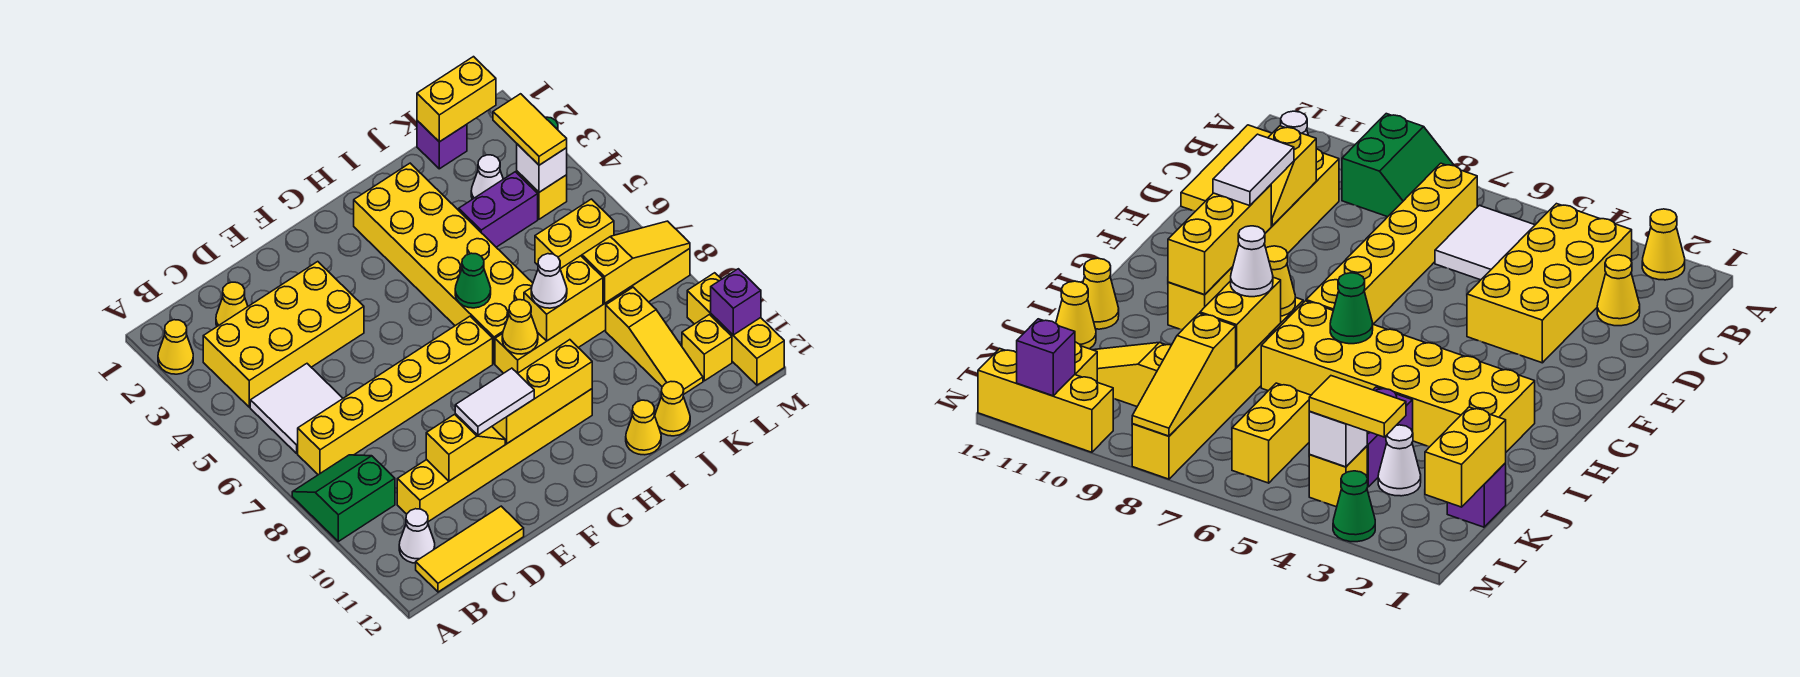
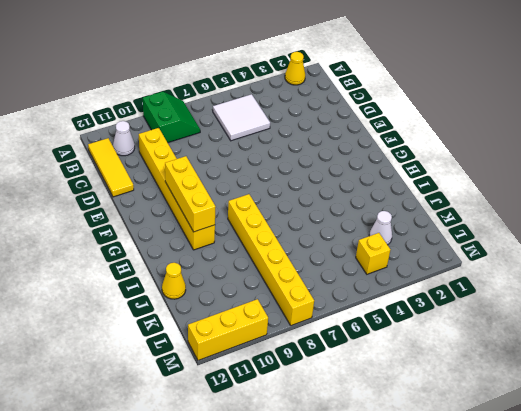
none -> yellow 2x4 brick [203,262,364,407]
none -> yellow 1x6 brick [298,316,493,475]
none -> yellow 1x1 cone [216,282,248,326]
none -> yellow 2x6 brick [354,163,533,364]

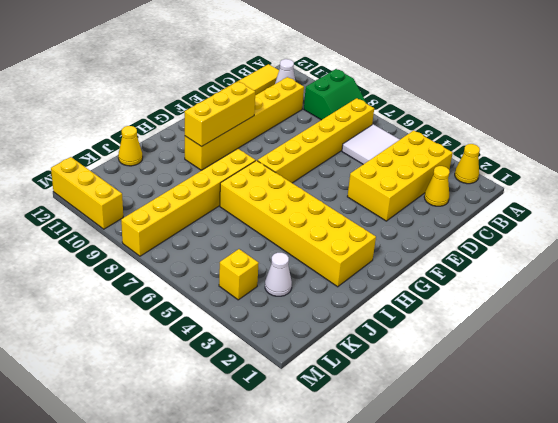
none -> yellow 1x1 cone [626,400,661,455]
none -> purple 1x2 brick [459,172,538,247]
none -> purple 1x1 brick [417,121,467,169]
none -> yellow 1x2 brick [535,199,614,269]

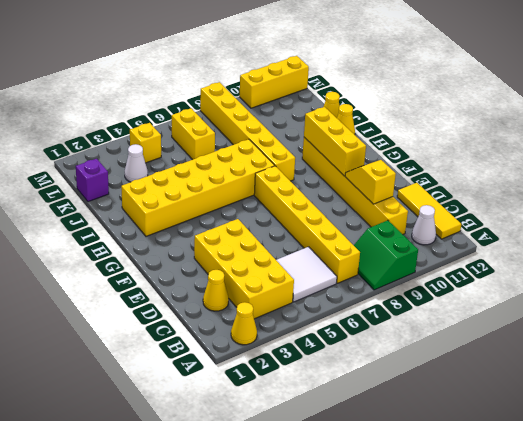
none -> purple 1x2 brick [459,172,538,247]
none -> yellow 1x3 slope [606,287,703,394]
none -> yellow 1x1 brick [682,315,732,381]
none -> green 1x1 cone [1333,471,1375,542]

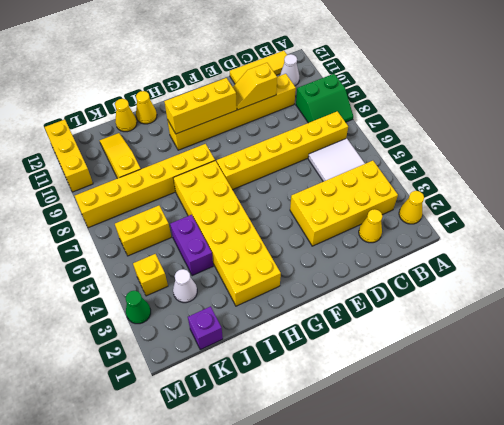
purple 1x2 brick [170,215,213,276] -> purple 1x2 brick turned to [459,172,538,247]
none -> yellow 1x1 brick [682,315,732,381]
none -> green 1x1 cone [455,253,491,308]
none -> yellow 1x1 cone [502,300,538,354]
none -> yellow 1x2 brick [524,256,603,341]

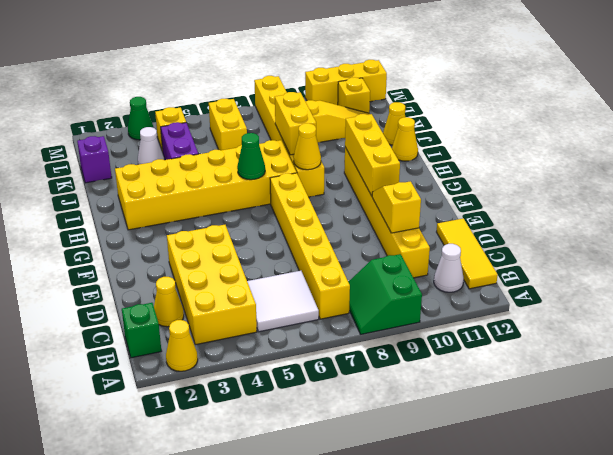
green 1x1 brick [122,303,161,358] -> none
none -> yellow 1x2 brick [417,57,496,142]
none -> yellow 1x3 slope [582,221,690,303]
none -> white 1x1 brick [517,144,567,192]
none -> purple 1x1 brick [711,269,761,335]

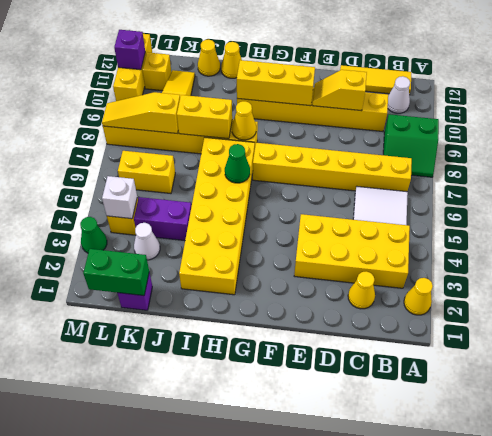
green 1x2 brick [83,249,149,296] -> yellow 1x2 brick [417,57,496,142]
none -> white 1x2 tile [455,368,534,435]
none -> white 1x1 cone [531,254,567,308]
none -> yellow 1x2 tile [493,94,567,165]

